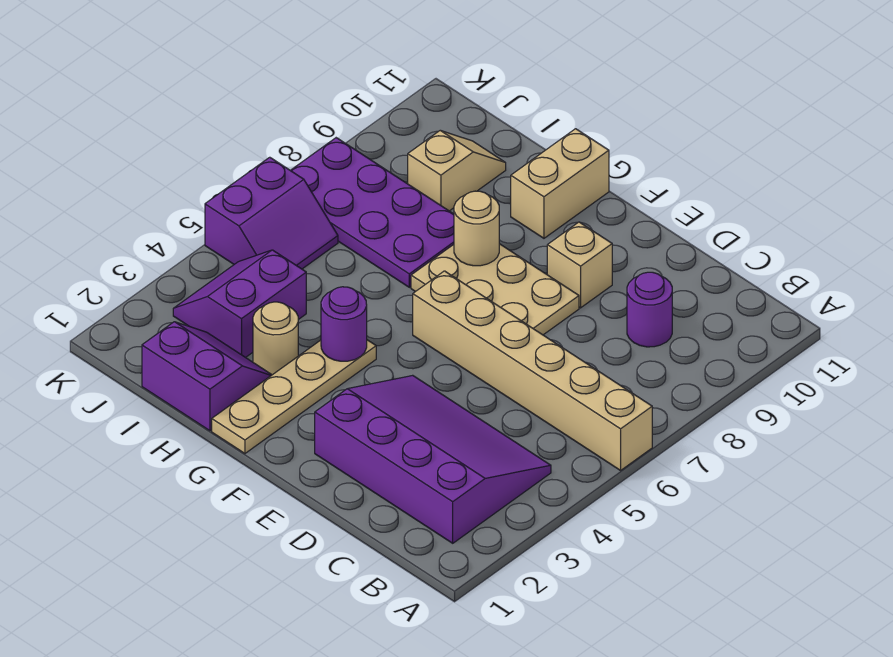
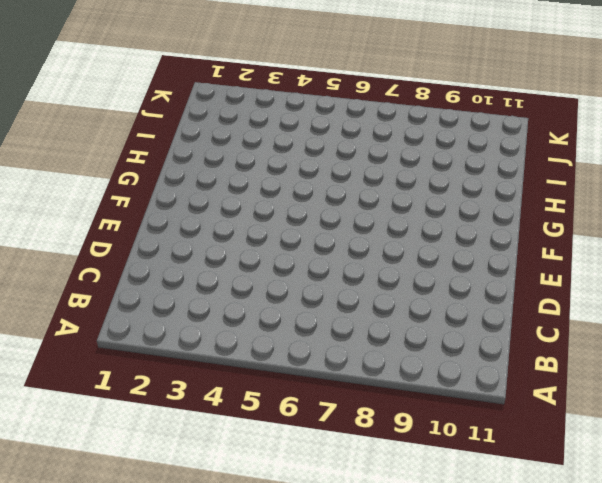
none -> tan 1x6 brick [413,271,652,470]
none -> purple 3x4 slope [315,375,551,543]
none -> purple 1x1 round brick [627,272,672,347]

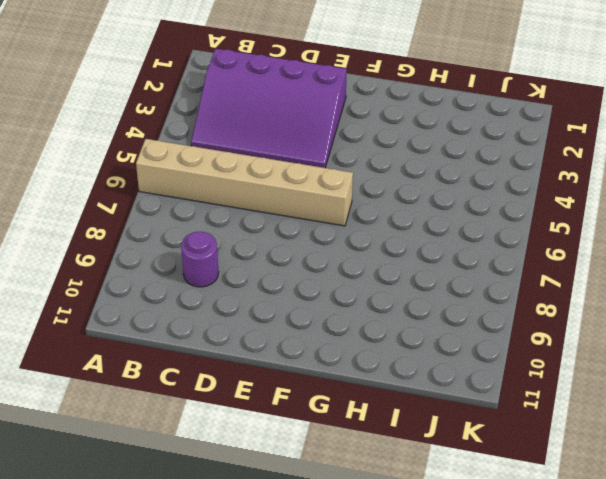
none -> tan 2x3 plate [411,244,579,335]
none -> tan 1x1 brick [547,222,612,308]
none -> tan 1x4 plate [212,340,376,454]

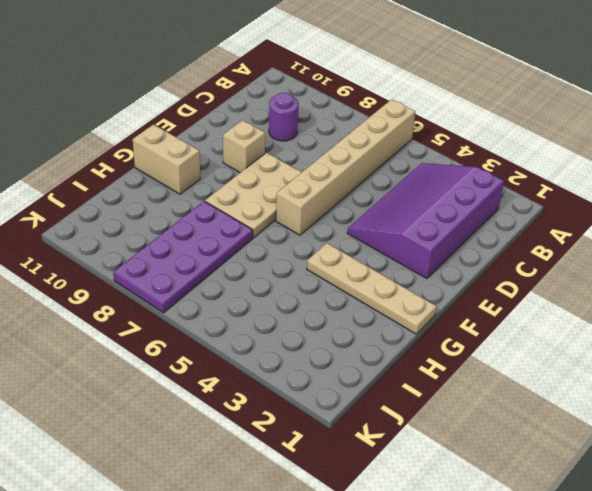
none -> purple 2x2 slope [142,322,272,431]
none -> tan 1x1 round brick [253,302,298,375]
none -> purple 2x2 slope [173,250,306,358]

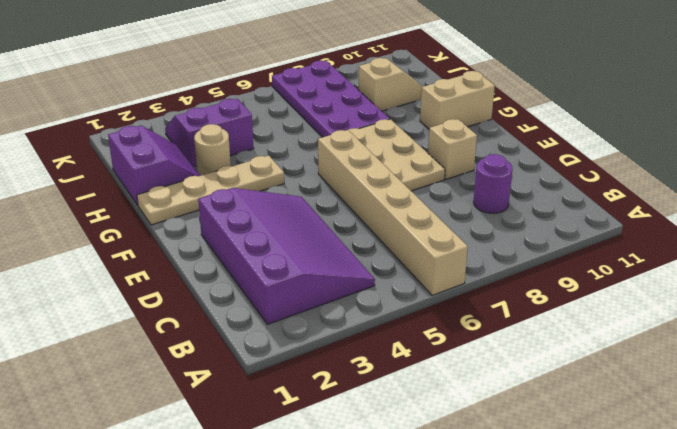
none -> purple 2x2 slope [205,157,338,269]
none -> purple 1x1 round brick [321,287,367,361]
none -> tan 1x1 round brick [454,191,499,266]

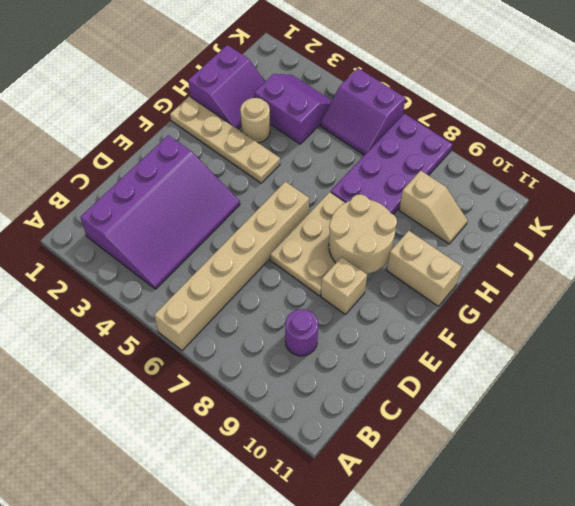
tan 2x2 round brick [329,194,397,274] -> tan 1x1 round brick [454,191,499,266]
none -> purple 1x1 round brick [321,287,367,361]

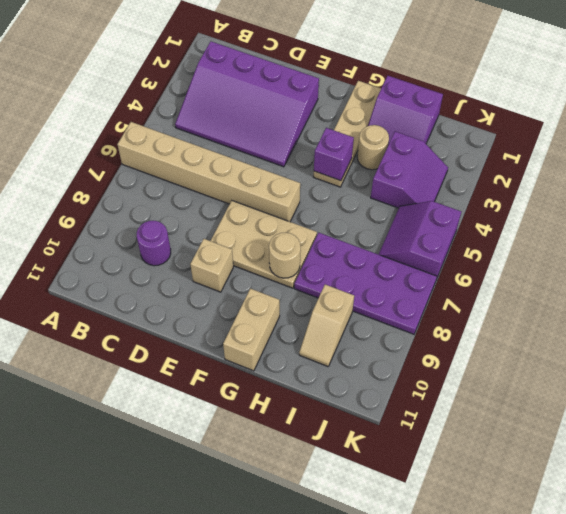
purple 1x1 brick [314,128,354,181] -> purple 1x1 round brick [321,287,367,361]

